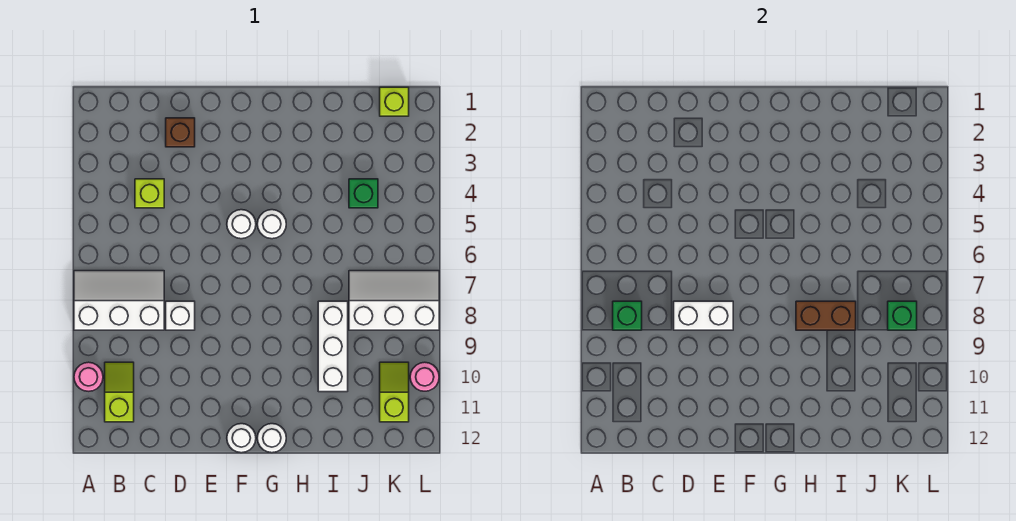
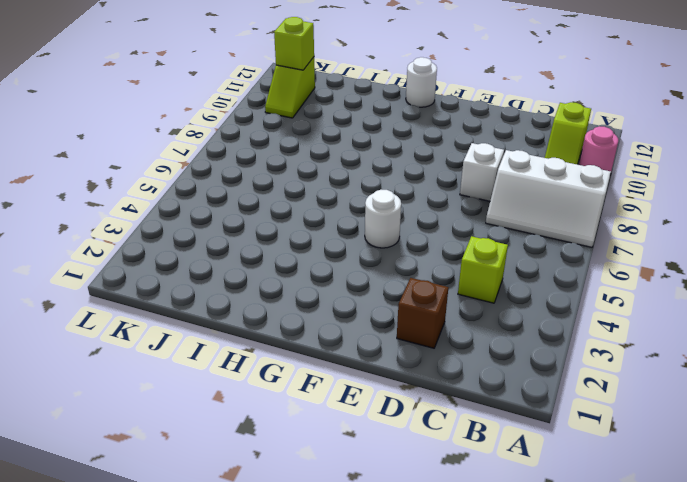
lime 1x1 brick [274,17,314,70] -> lime 1x1 brick moved to [380,87,409,116]
none -> white 1x1 round brick [227,424,256,453]
none -> white 1x1 round brick [257,210,286,239]
none -> white 1x3 brick [318,301,348,392]

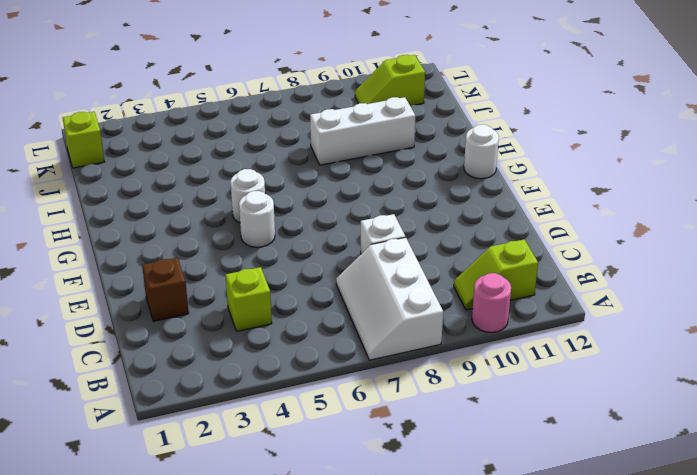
none -> white 1x1 round brick [227,424,256,453]
none -> green 1x1 brick [349,179,378,208]
none -> white 2x3 slope [349,271,439,330]

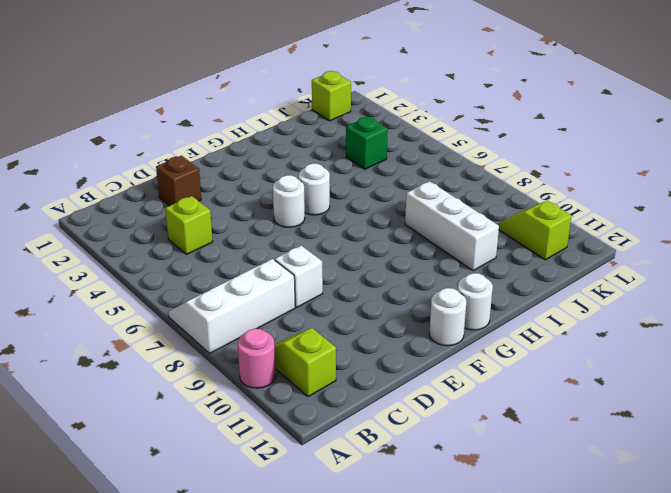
none -> white 2x3 slope [349,271,439,330]
none -> pink 1x1 round brick [410,362,439,391]
none -> green 1x1 brick [613,301,642,330]

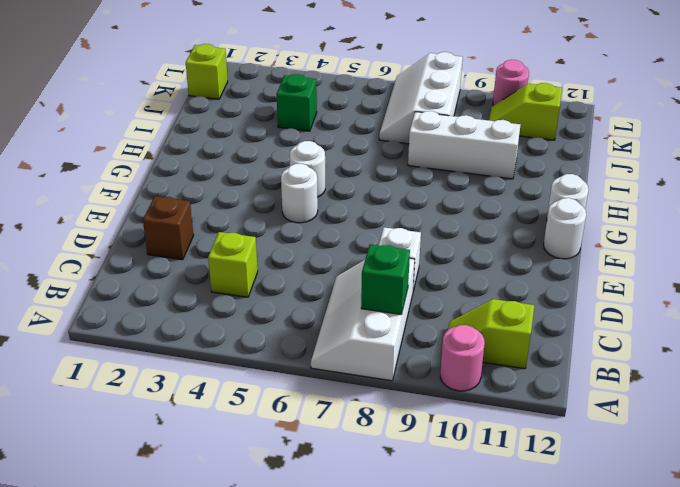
none -> white 1x2 brick [674,301,733,330]
none -> brown 1x2 brick [796,301,856,330]
none -> green 1x1 brick [888,301,917,330]

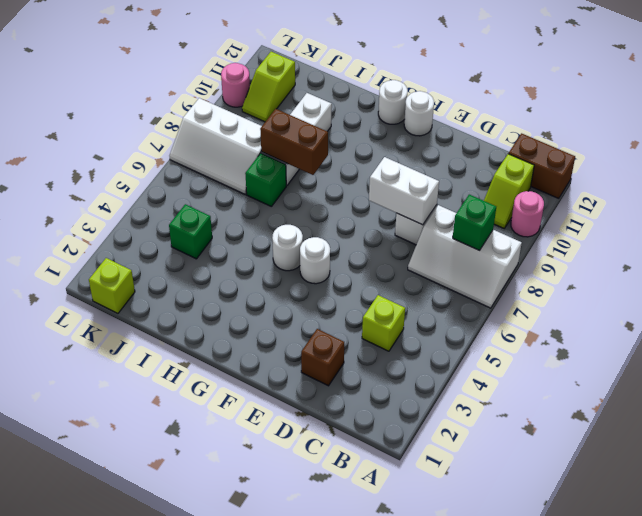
brown 1x2 brick [509,133,575,198] -> none
green 1x1 brick [245,153,286,206] -> green 1x1 brick moved to [888,301,917,330]

